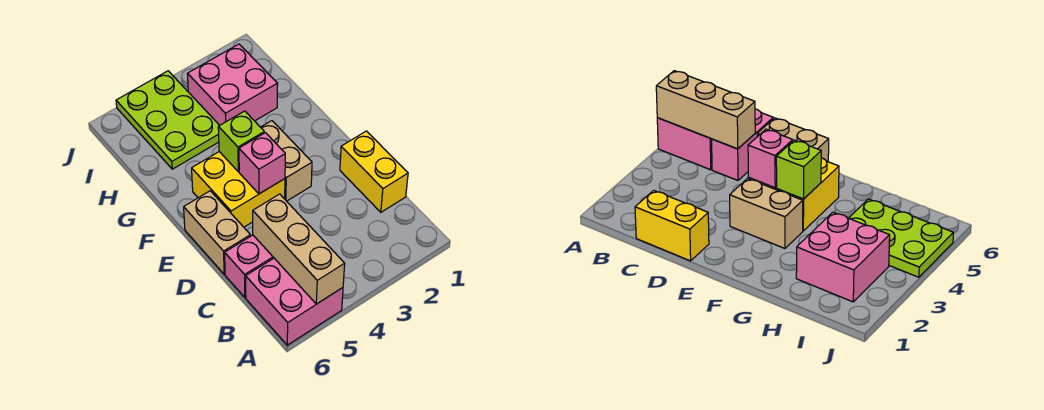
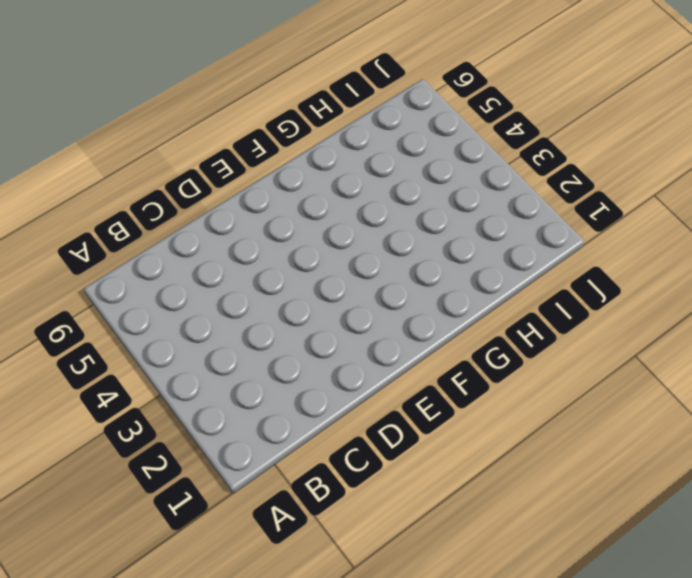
none -> pink 2x2 brick [246,258,343,345]
none -> yellow 1x2 brick [340,131,408,212]

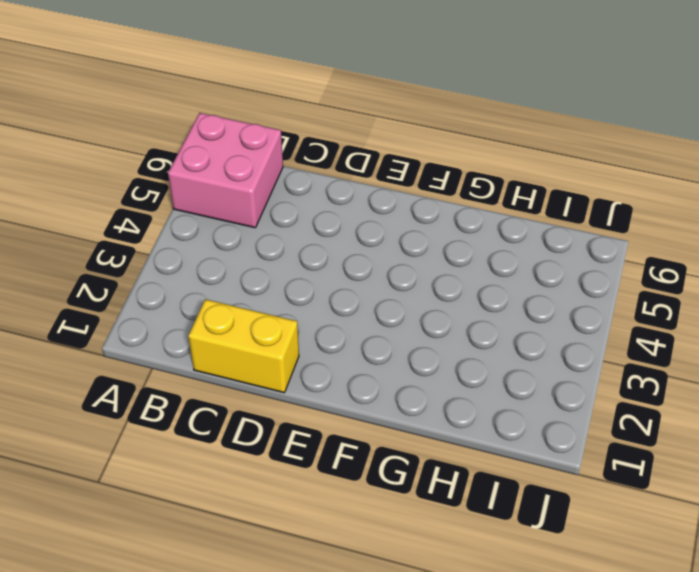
none -> pink 1x2 brick [225,235,274,297]
none -> tan 1x2 brick [184,191,250,274]

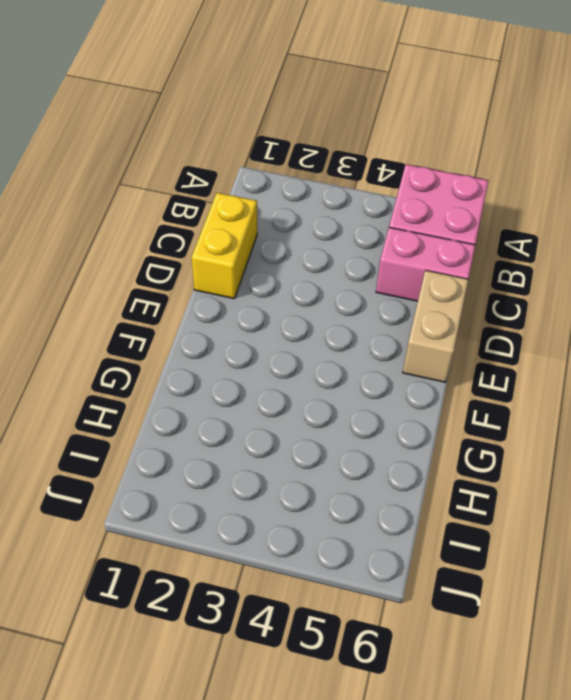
none -> tan 1x2 brick [261,121,312,201]
none -> yellow 2x2 brick [192,152,285,227]

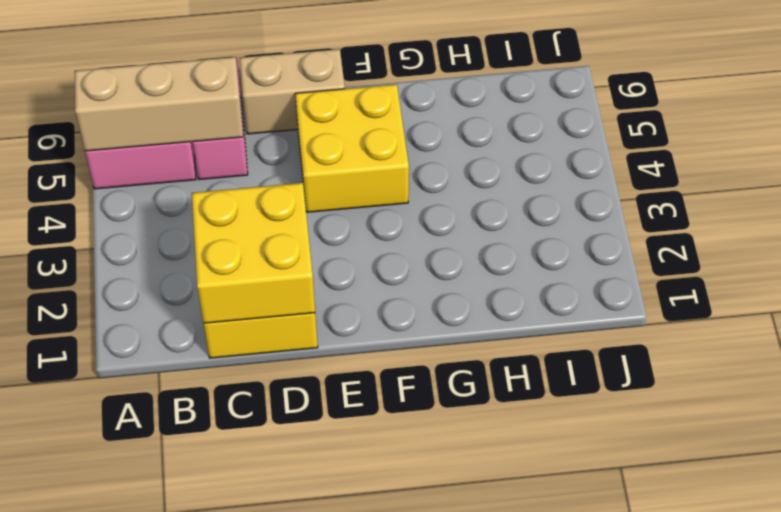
yellow 2x2 brick [192,183,315,323] -> none
none -> tan 1x2 brick [261,121,312,201]
none -> pink 2x2 brick [188,44,278,125]

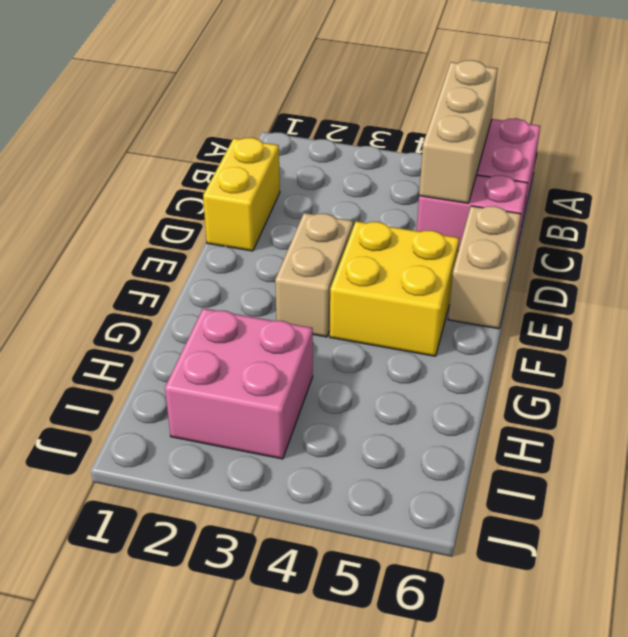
none -> lime 2x3 plate [116,71,220,169]
none -> pink 1x1 brick [239,133,285,194]

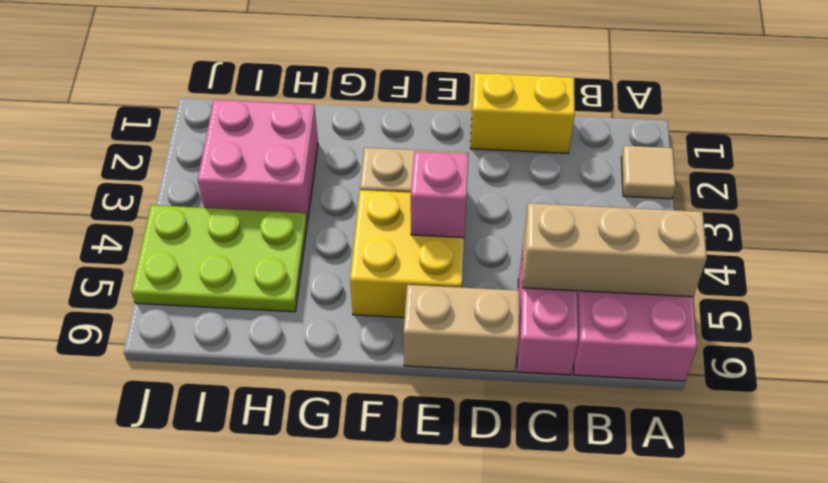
tan 1x1 tile [621,146,676,199] -> none
none -> lime 1x1 brick [218,111,264,172]

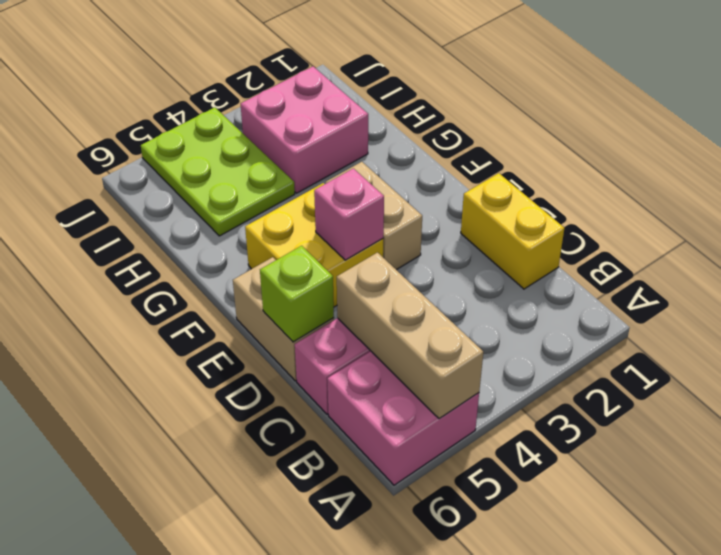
lime 1x1 brick [260,246,334,342] -> lime 1x1 brick moved to [218,111,264,172]

